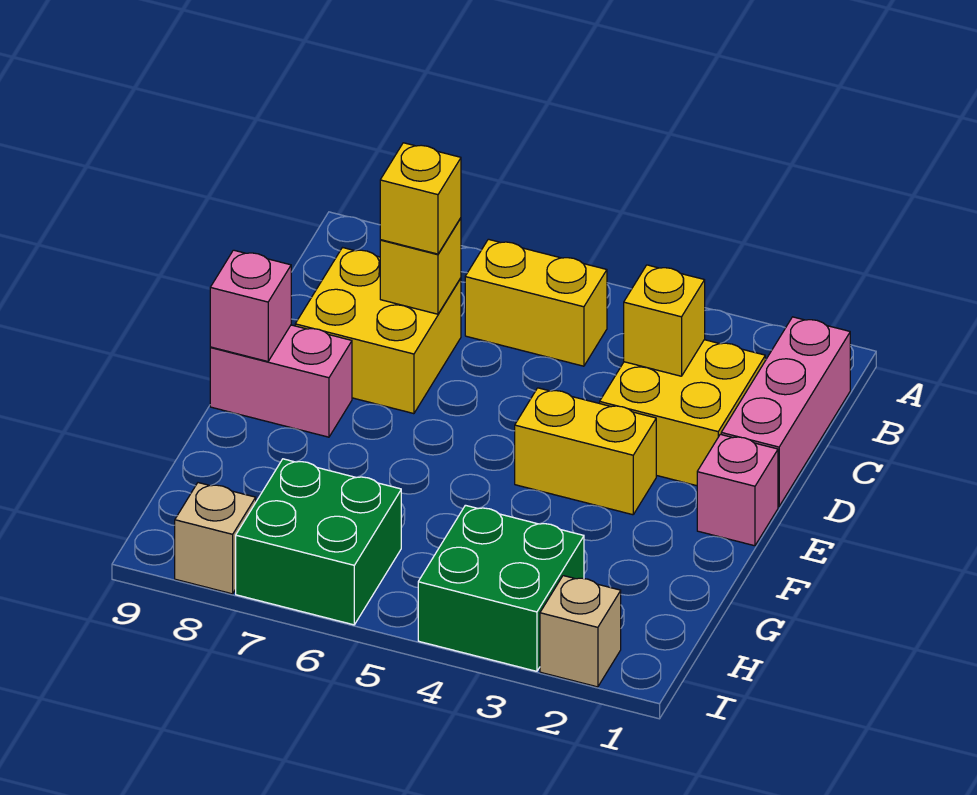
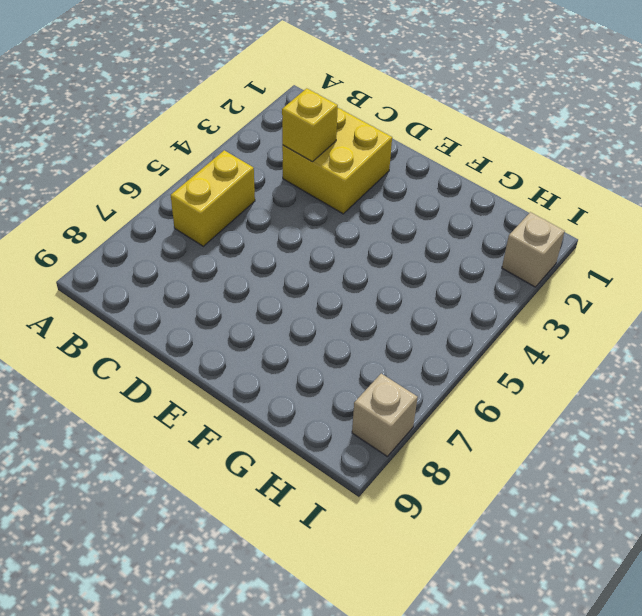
none -> pink 1x3 brick [721,317,850,507]
none -> yellow 2x2 brick [295,248,461,414]
none -> pink 1x1 brick [697,434,778,546]

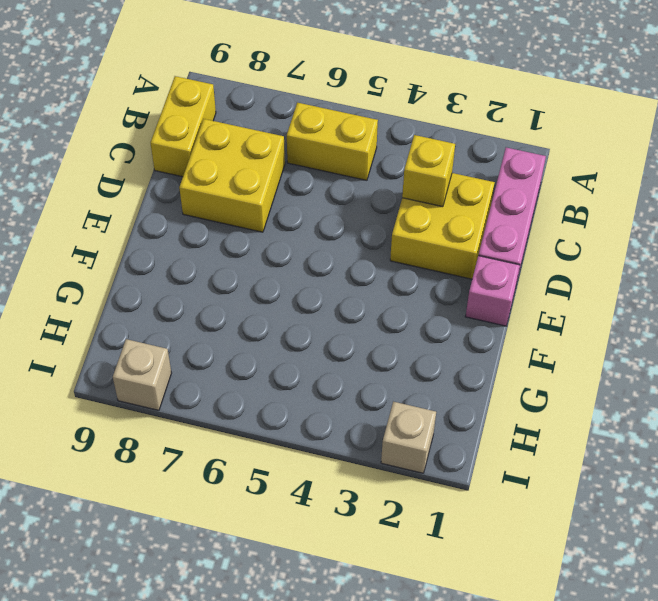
yellow 1x2 brick [151,76,216,177] -> yellow 1x2 brick turned to [515,388,656,515]
none -> pink 1x2 brick [210,325,352,437]
none -> green 2x2 brick [418,505,584,671]
none -> green 2x2 brick [236,459,401,625]

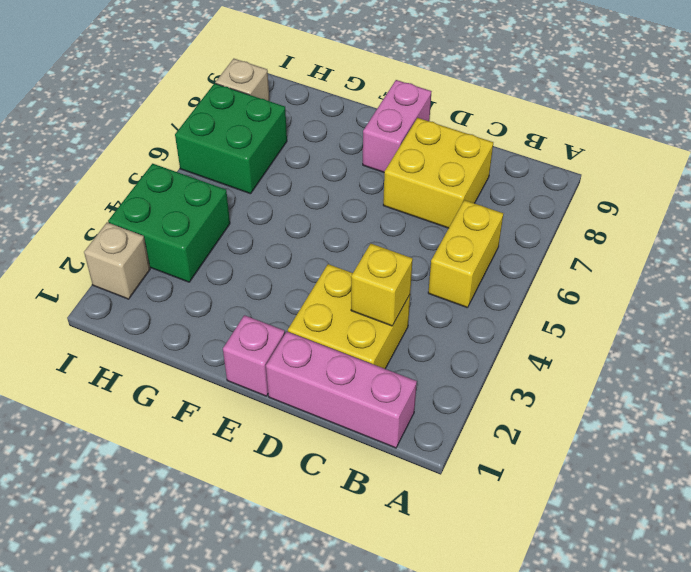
none -> yellow 1x2 brick [515,388,656,515]
none -> yellow 1x1 brick [380,218,461,314]
none -> pink 1x1 brick [210,250,291,362]

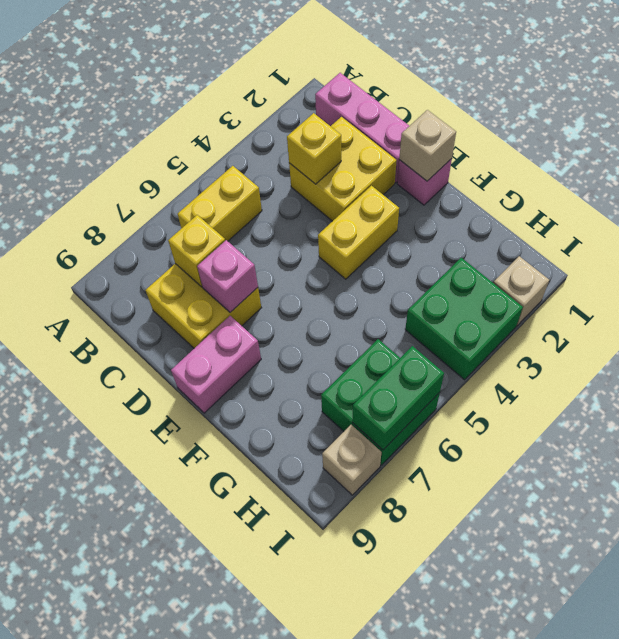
pink 1x1 brick [197,240,258,312] -> pink 1x1 brick moved to [210,250,291,362]
tan 1x1 brick [399,110,456,181] -> none
green 1x2 brick [352,346,444,450] -> none
none -> yellow 1x1 brick [380,143,461,254]

